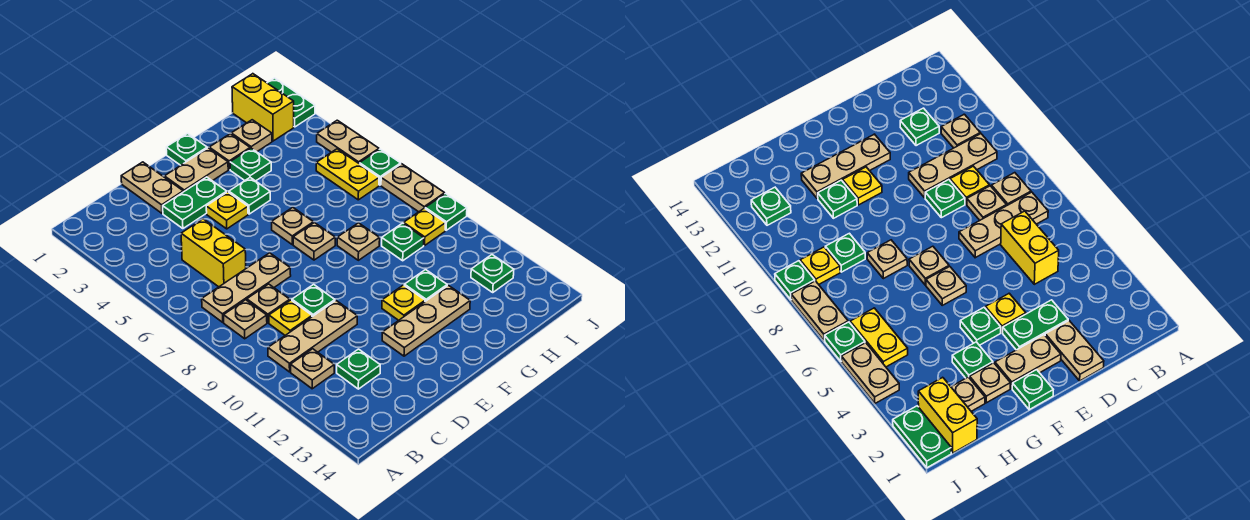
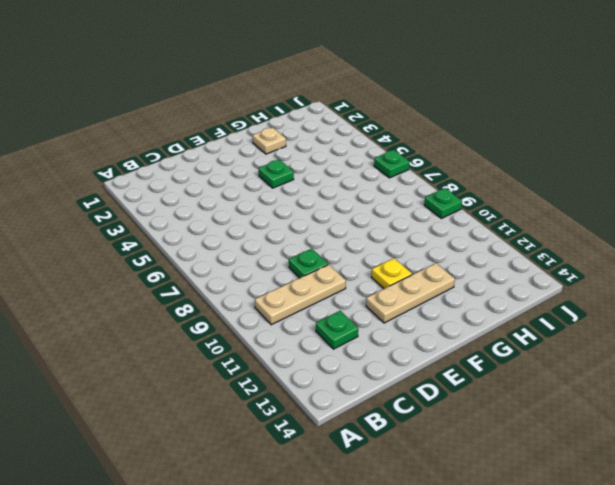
none -> tan 1x3 plate [202,253,291,322]
none -> tan 1x1 plate [224,300,267,339]
none -> tan 1x1 plate [291,349,334,389]
none -> yellow 1x2 brick [181,219,246,287]

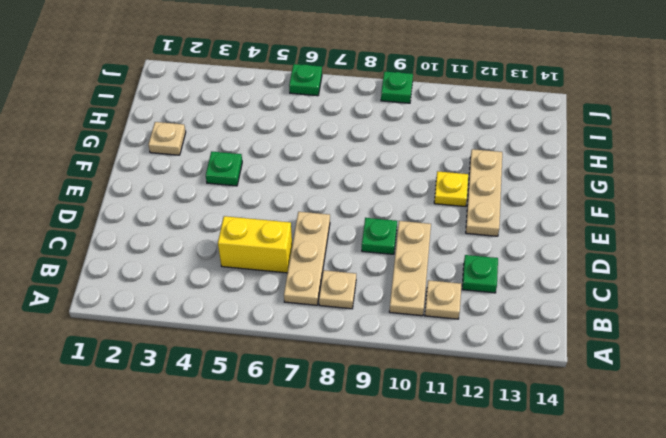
none -> tan 1x1 plate [247,284,290,323]
none -> yellow 1x1 plate [269,300,312,335]
none -> tan 1x2 plate [121,162,183,213]
none -> green 1x2 plate [163,177,227,229]

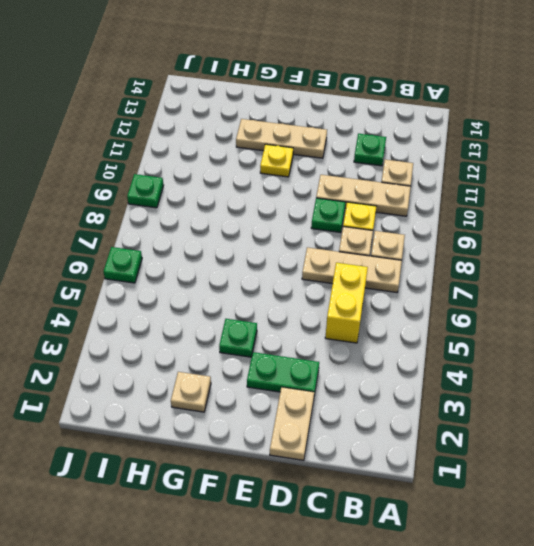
none -> tan 1x2 plate [165,148,228,192]
none -> yellow 1x1 plate [206,192,248,229]
none -> green 1x1 plate [166,134,207,165]
none -> tan 1x1 plate [272,207,313,244]

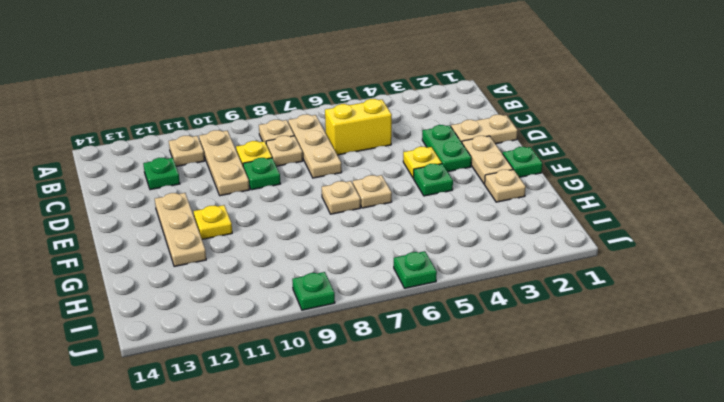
none -> green 1x1 plate [230,148,271,181]
none -> tan 1x1 plate [337,223,380,260]
none -> green 1x1 plate [404,270,447,301]
none -> tan 1x1 plate [231,120,272,152]

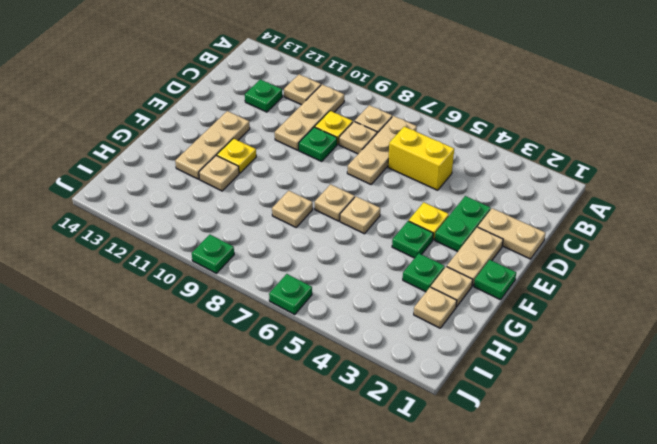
tan 1x1 plate [199,155,239,191] -> green 1x1 plate [404,270,447,301]
none -> green 1x1 plate [382,223,424,261]
none -> yellow 1x2 brick [232,74,294,141]
none -> yellow 1x2 plate [316,149,379,200]
none -> yellow 1x1 plate [404,208,445,245]

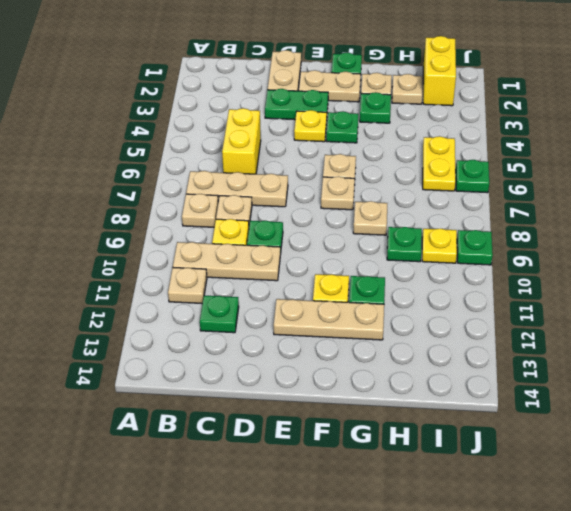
none -> green 1x1 plate [471,255,514,292]
none -> green 1x2 plate [268,78,315,127]
none -> tan 1x2 plate [317,120,379,164]
none -> tan 1x2 plate [381,164,445,212]

